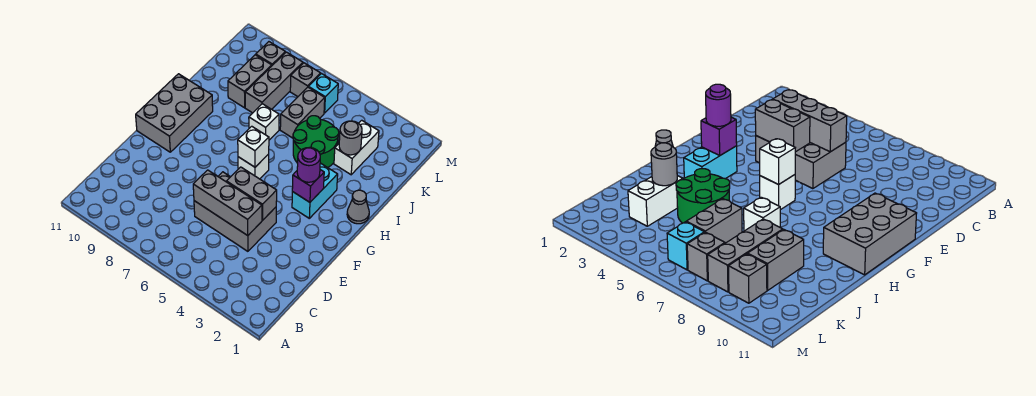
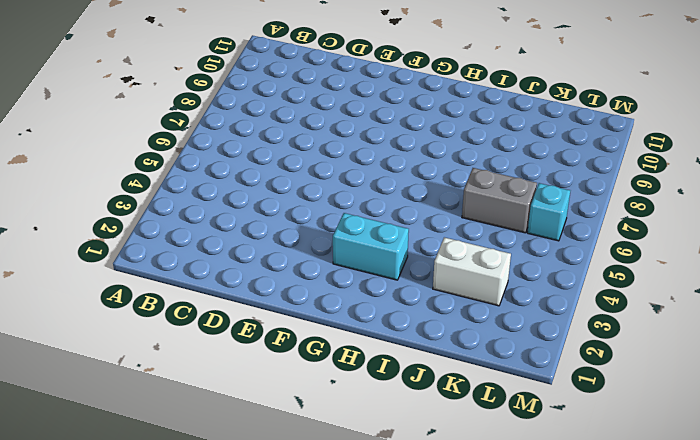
none -> grey 2x3 brick [194,172,276,251]
none -> grey 2x3 brick [136,74,213,152]
none -> white 1x1 brick [238,154,269,179]

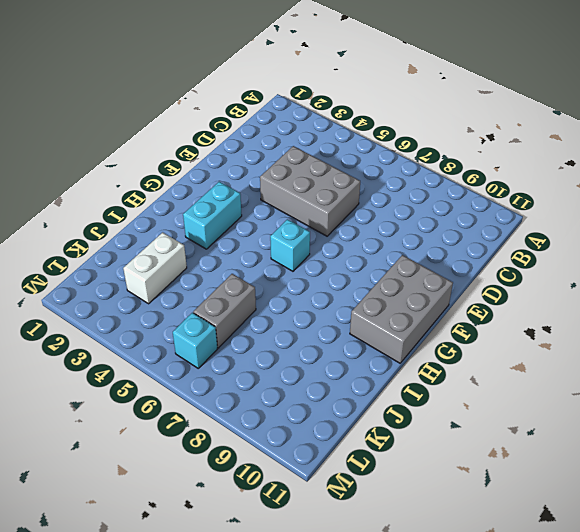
cyan 1x1 brick [270,219,310,271] -> white 1x1 brick [238,154,269,179]
none -> grey 1x1 cone [347,190,369,224]
none -> green 2x2 round brick [293,116,339,168]
none -> white 1x1 brick [249,104,279,140]

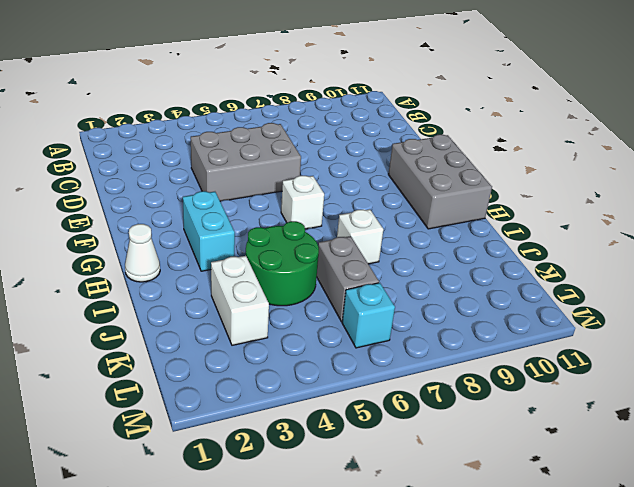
white 1x1 cone [125,224,160,282] -> grey 1x1 cone [347,190,369,224]
none -> grey 1x3 brick [245,52,303,113]
none -> grey 1x2 brick [228,55,272,108]
none -> grey 1x1 brick [290,63,321,97]

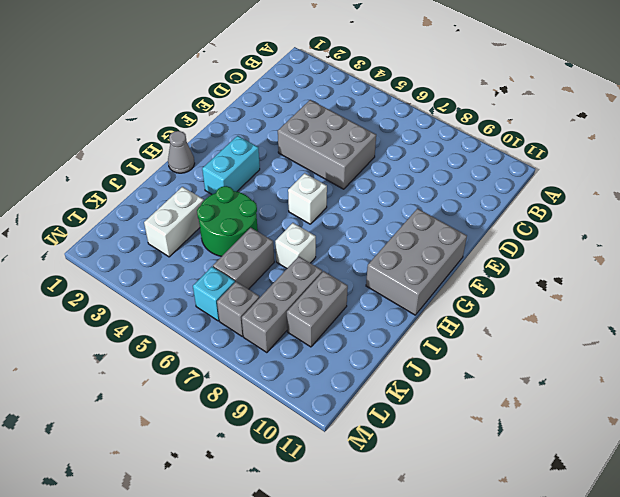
none -> grey 1x1 brick [256,42,285,65]
none -> grey 1x3 brick [193,170,262,236]
none -> grey 1x2 brick [227,167,277,221]

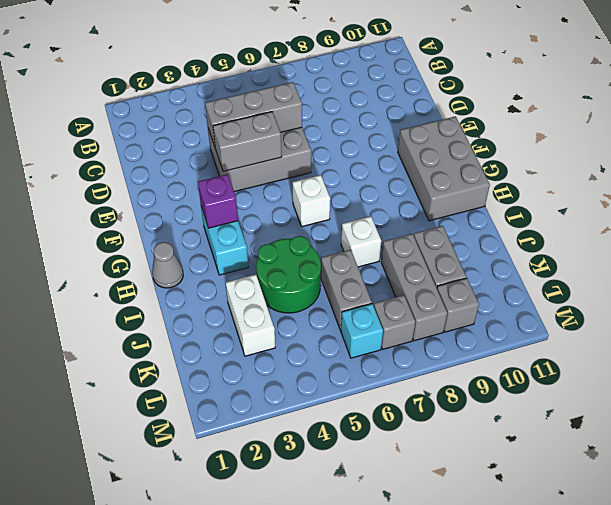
none -> white 1x1 brick [238,126,269,167]
none -> grey 1x1 round brick [339,121,362,155]
none -> purple 1x1 round brick [297,147,320,182]

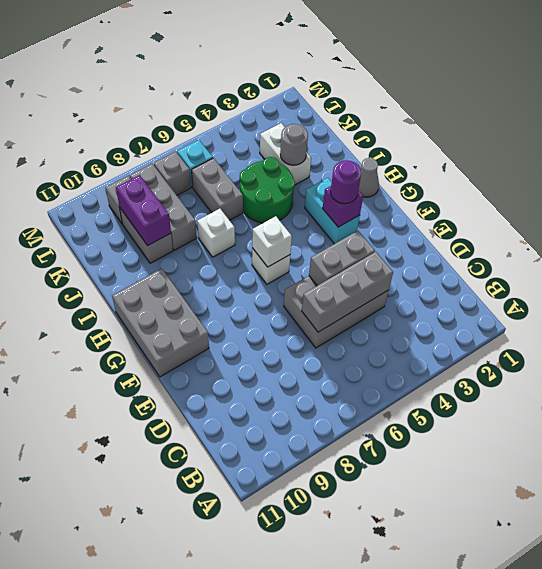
purple 1x2 brick [116,175,171,246] -> none

